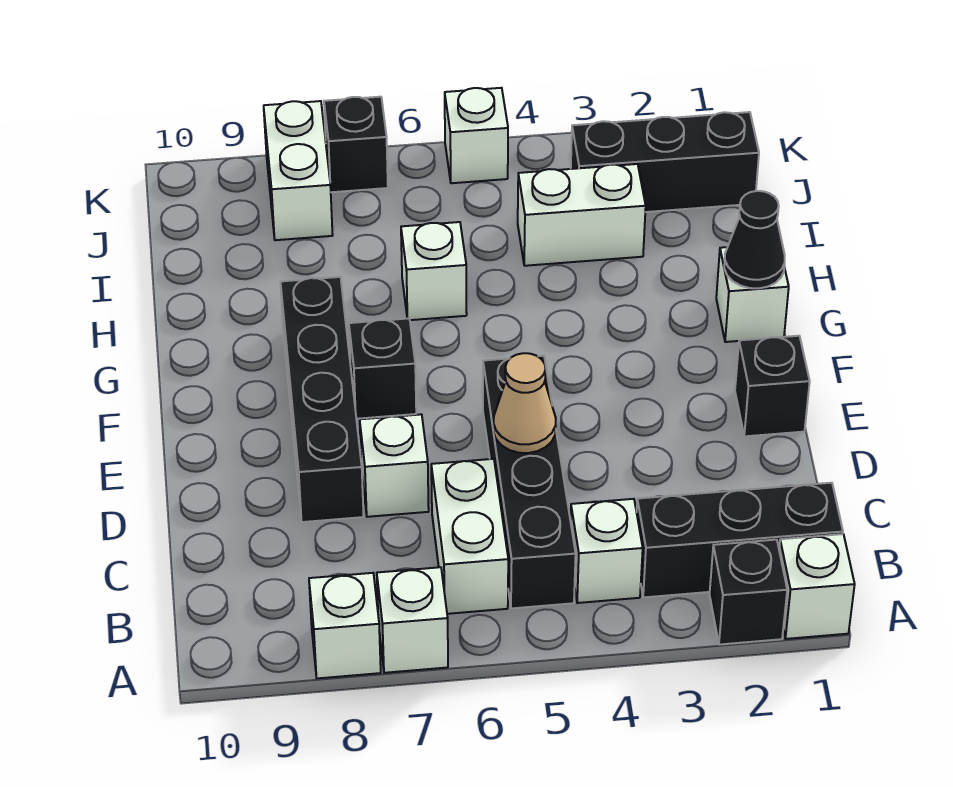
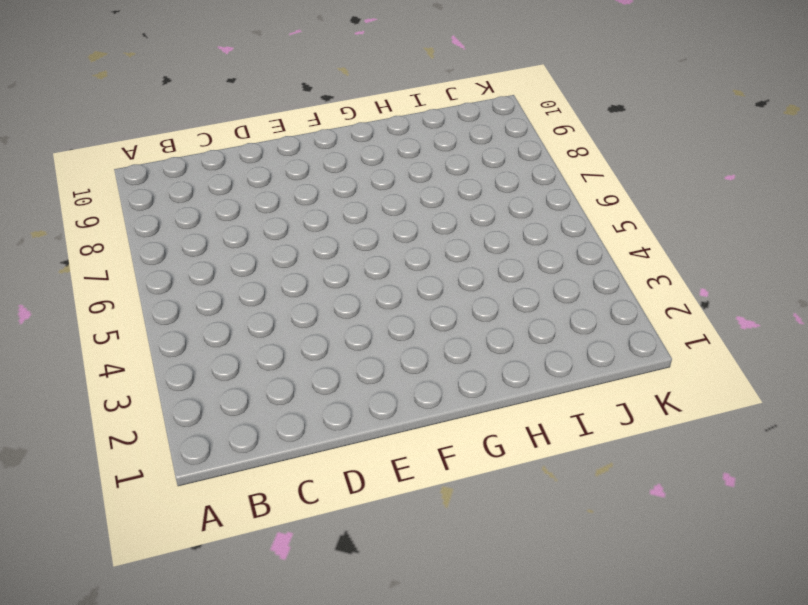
none -> white 1x1 brick [779,534,855,639]
none -> black 1x1 brick [710,540,787,645]
none -> white 1x1 brick [377,567,448,673]

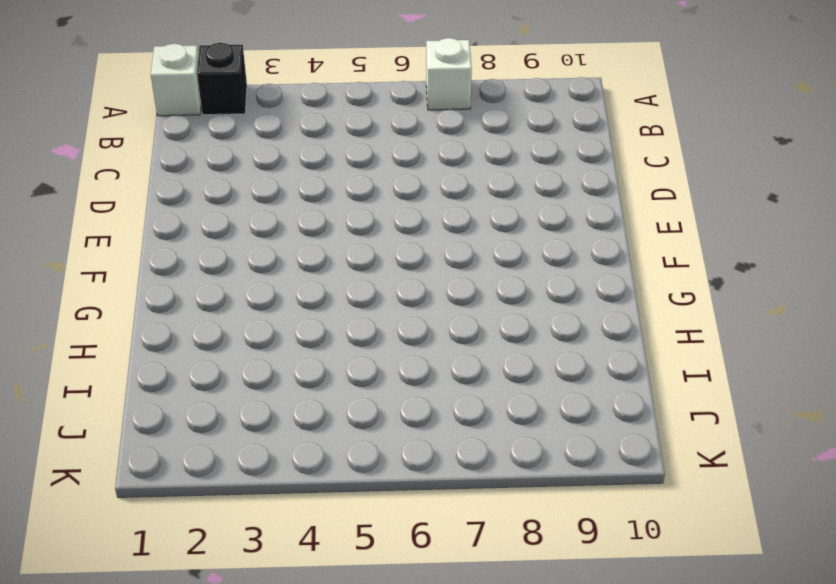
none -> white 1x1 brick [309,573,381,678]
none -> black 1x3 brick [637,483,843,597]
none -> white 1x1 brick [570,499,643,603]

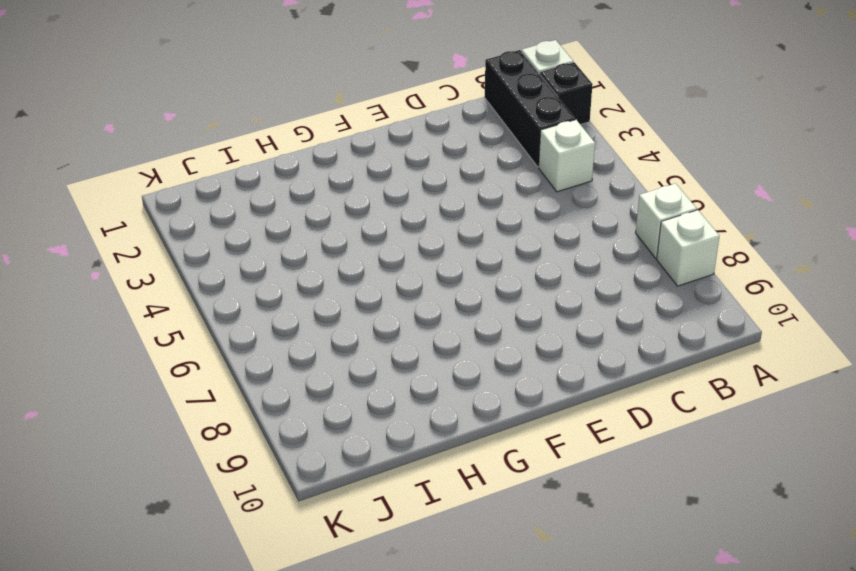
none -> black 1x4 brick [483,356,576,608]
none -> white 1x2 brick [431,459,508,614]
none -> white 1x1 brick [360,414,429,517]

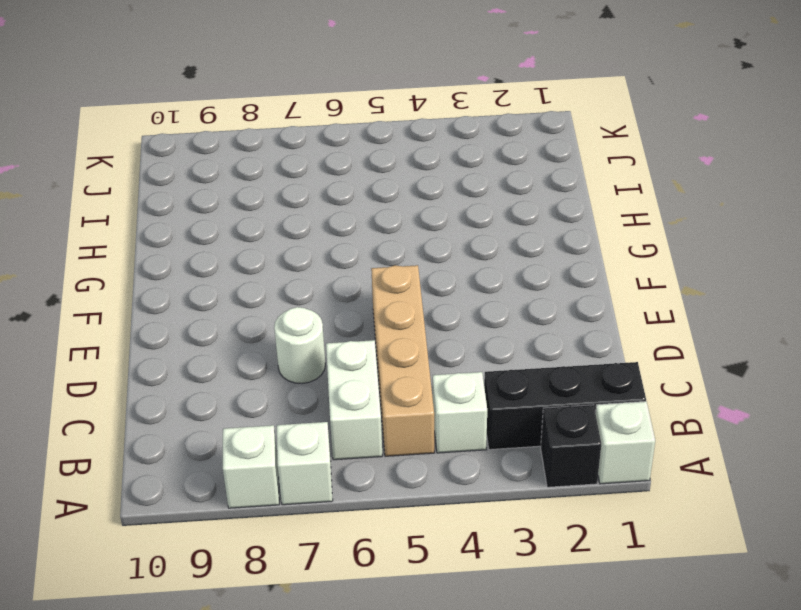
tan 1x4 brick [371,265,434,456] -> black 1x4 brick [483,356,576,608]
white 1x1 round brick [274,307,325,384] -> white 1x1 brick [360,414,429,517]
none -> black 1x4 brick [280,277,364,522]
none -> black 1x1 brick [735,336,810,436]
none -> black 1x1 brick [349,318,416,419]

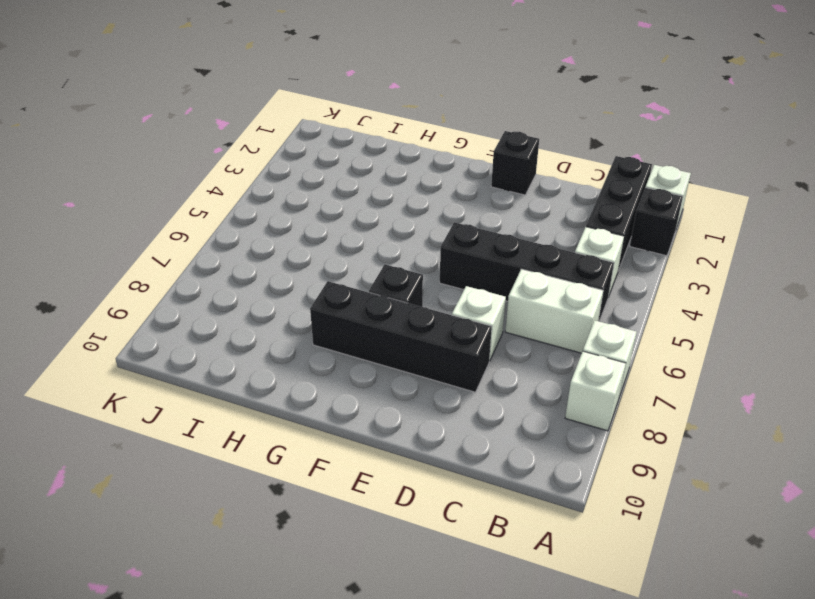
none -> white 1x1 brick [716,247,789,342]
none -> white 1x1 brick [401,222,467,320]
none -> white 1x2 brick [518,164,646,266]

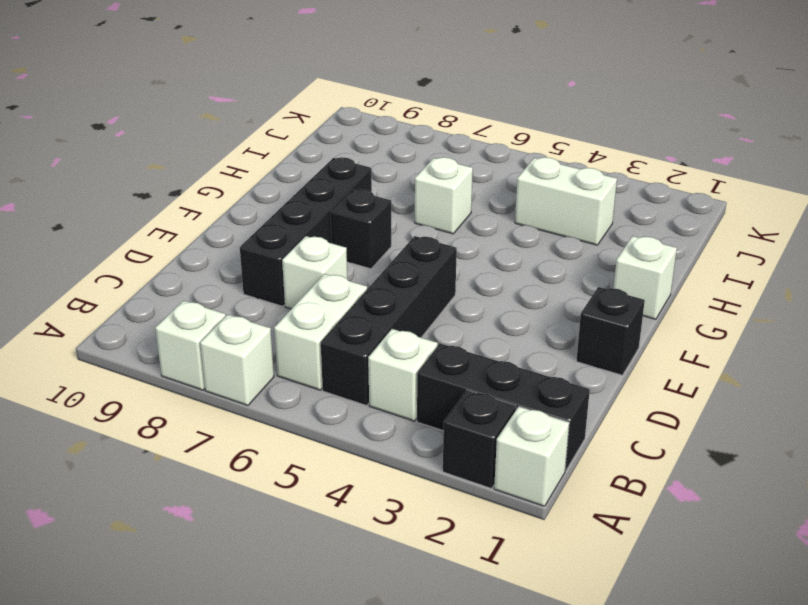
none -> black 1x3 brick [571,112,759,212]
none -> white 1x2 brick [264,101,333,240]
none -> white 1x1 brick [445,88,508,183]

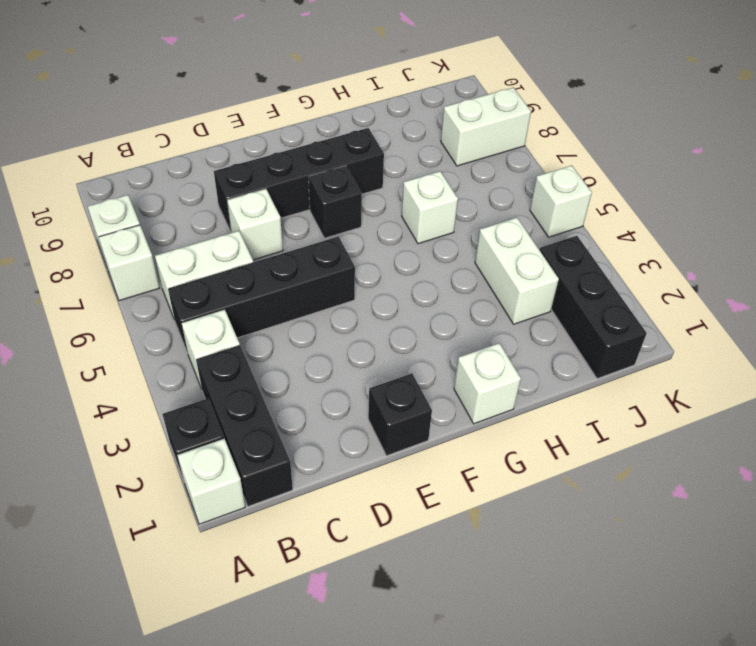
none -> black 1x1 brick [324,97,388,192]
none -> tan 1x1 cone [493,353,556,453]
none -> black 1x1 cone [724,191,785,288]

